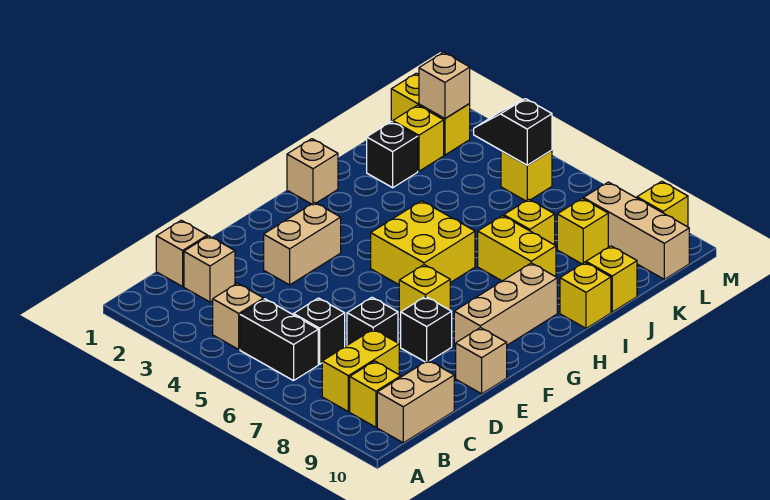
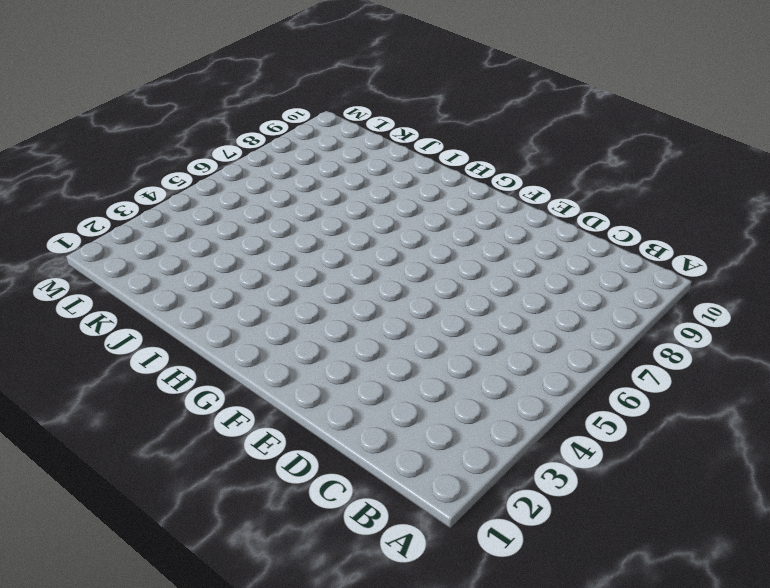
none -> tan 1x1 brick [213,283,264,349]
none -> black 1x2 brick [240,299,318,381]
none -> yellow 1x2 brick [322,329,399,412]

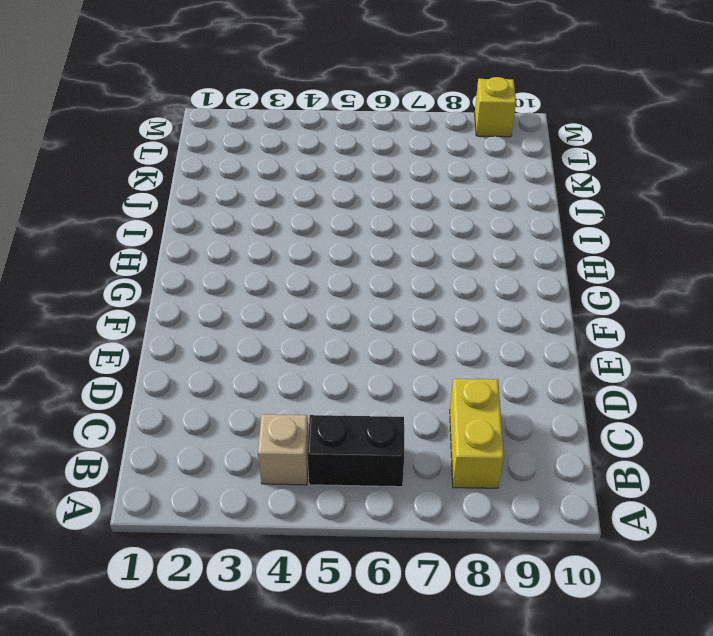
none -> yellow 1x1 brick [350,361,401,427]
none -> tan 1x2 brick [377,360,454,443]
none -> tan 1x1 brick [156,220,207,286]

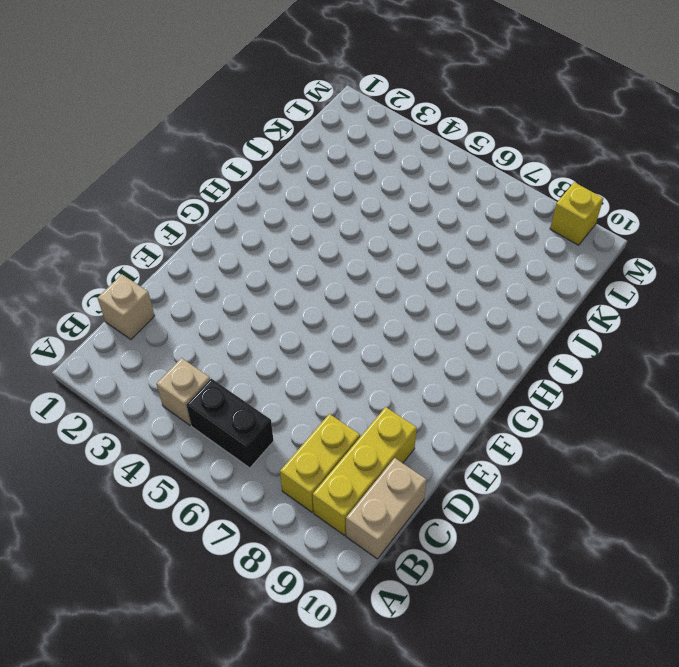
yellow 1x3 brick [313,407,417,535] -> yellow 1x1 brick [350,361,401,427]
none -> tan 1x1 brick [184,236,235,302]
none -> black 1x1 brick [294,298,345,364]
none -> black 1x1 brick [347,297,398,345]

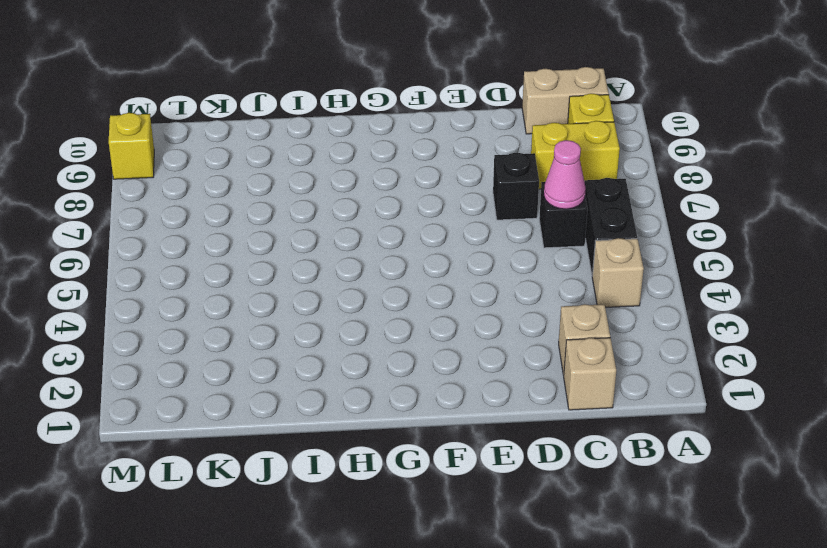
pink 1x1 cone [544,140,586,209] -> none
none -> tan 1x2 brick [264,202,341,285]
none -> black 1x1 brick [401,296,452,362]
none -> tan 1x1 brick [456,328,507,394]

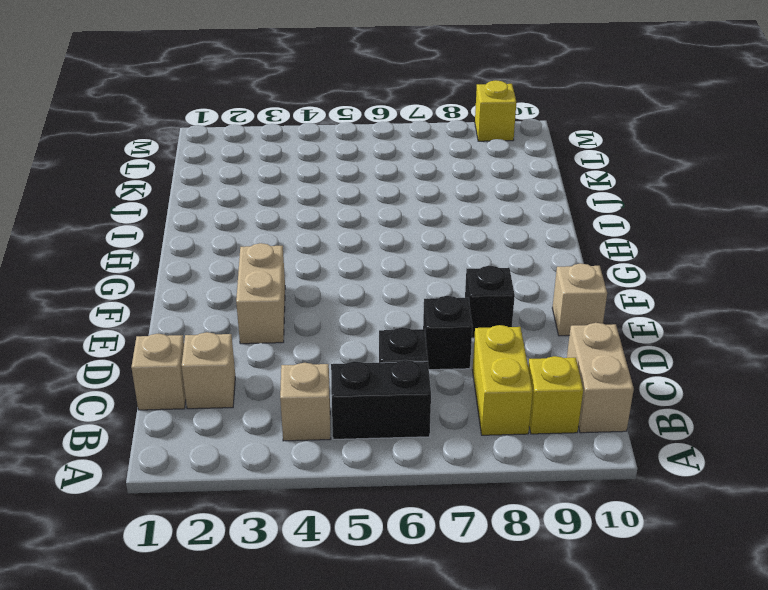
none -> yellow 1x1 brick [399,265,450,317]
none -> tan 1x3 brick [454,263,557,348]
none -> yellow 2x2 brick [371,201,475,285]

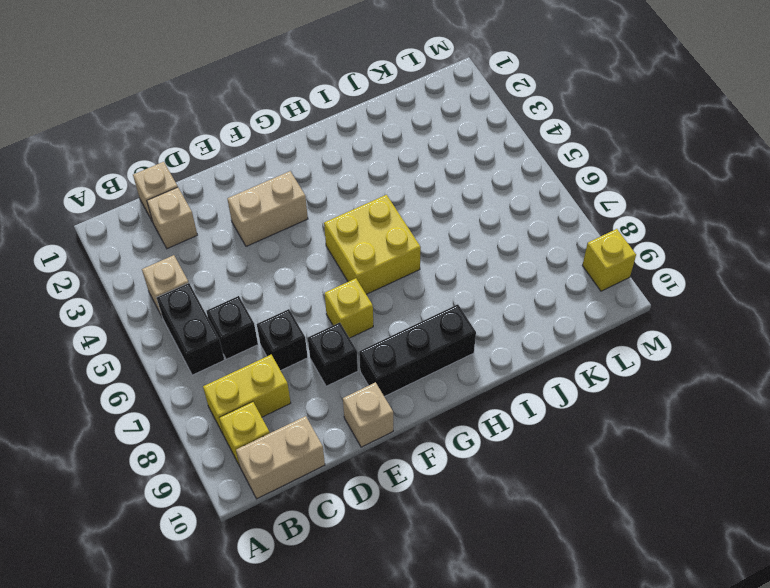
black 1x3 brick [359,304,476,397] -> tan 1x3 brick [454,263,557,348]
none -> tan 1x1 brick [287,139,338,204]
none -> yellow 1x2 brick [478,216,556,281]
none -> yellow 1x1 brick [560,262,611,328]

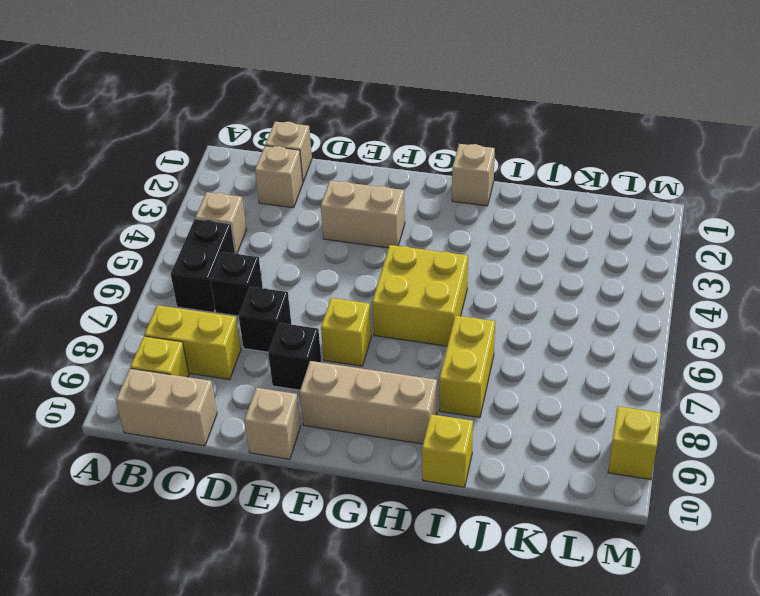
none -> black 1x1 brick [367,121,418,188]
none -> yellow 1x1 brick [504,199,555,245]
none -> yellow 1x1 brick [586,246,637,312]

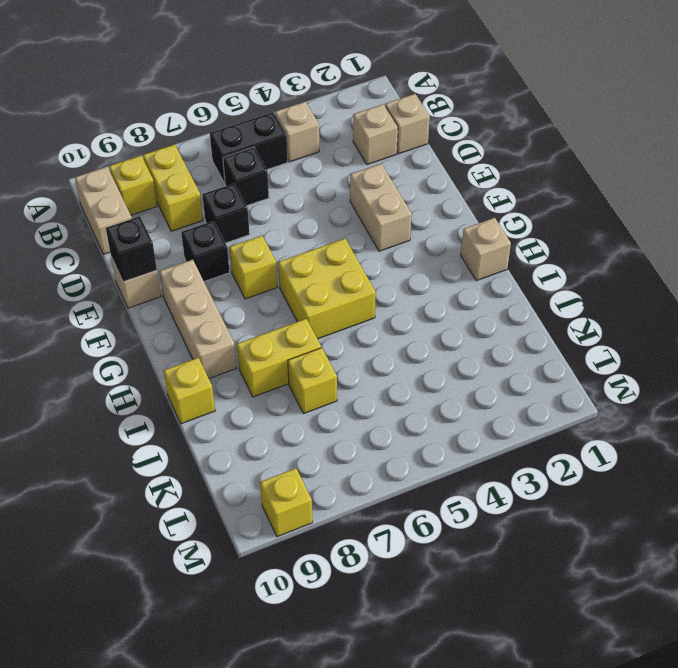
black 1x1 brick [106,216,157,282] -> black 1x1 brick moved to [367,121,418,188]
none -> yellow 1x1 brick [586,246,637,312]
none -> yellow 1x1 brick [393,105,444,171]
none -> yellow 1x1 brick [557,199,608,264]

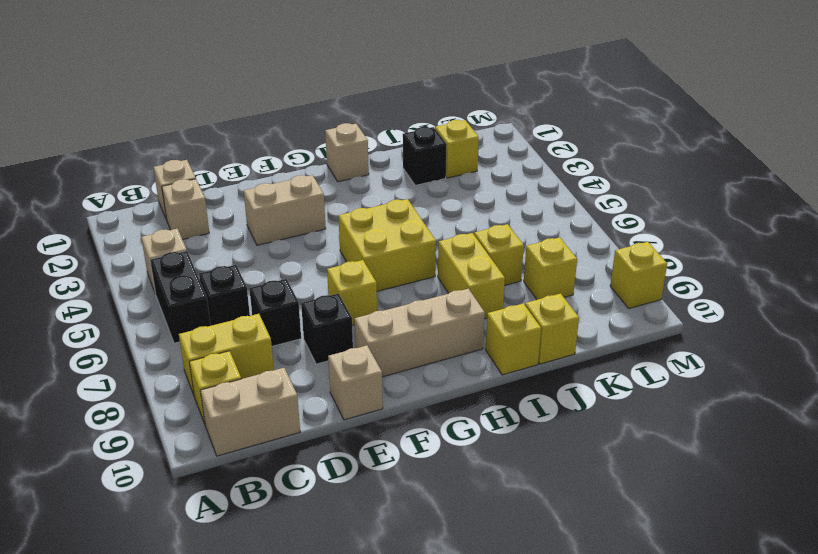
none -> yellow 1x2 brick [391,73,470,155]
none -> yellow 1x1 brick [501,150,552,201]
none -> tan 1x3 brick [583,182,689,279]

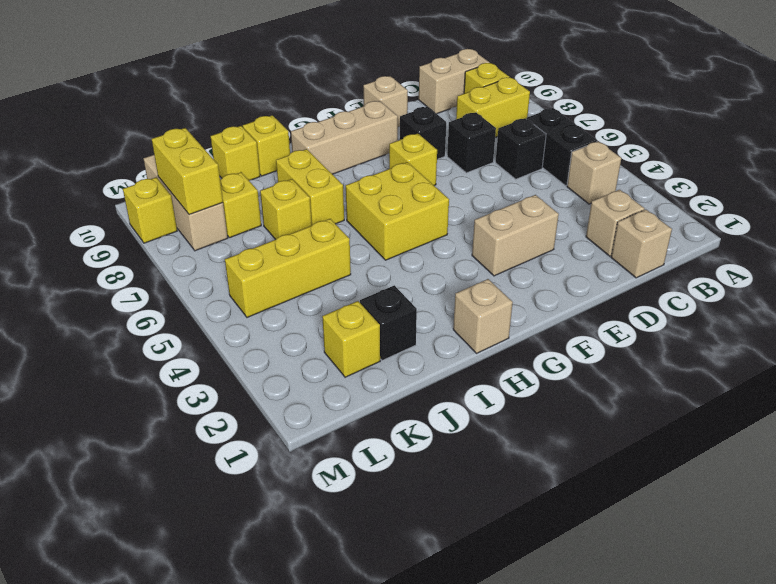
yellow 1x3 brick [225,219,351,317] -> yellow 1x1 brick [501,150,552,201]
yellow 1x2 brick [152,128,223,215] -> yellow 1x2 brick moved to [391,73,470,155]
none -> tan 1x1 brick [419,52,470,119]
none -> black 1x2 slope [474,99,552,165]

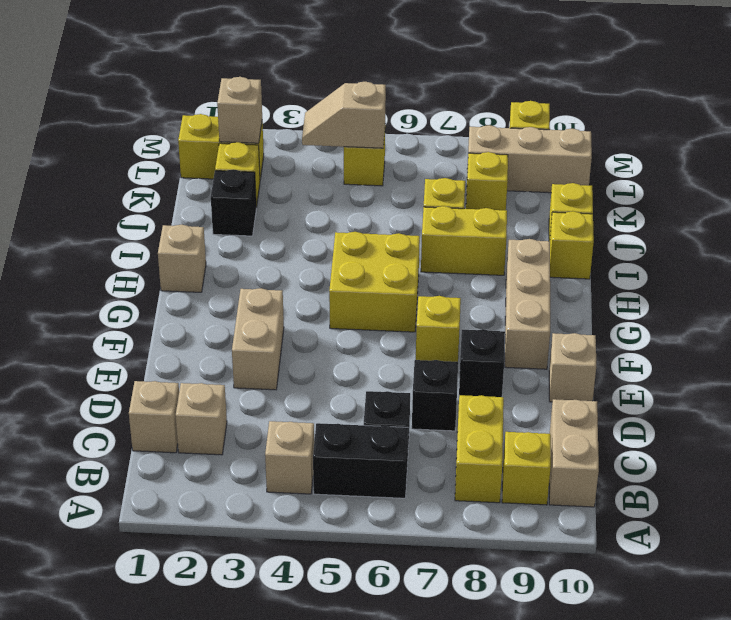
tan 1x2 slope [302,82,386,148] -> black 1x2 slope [474,99,552,165]

